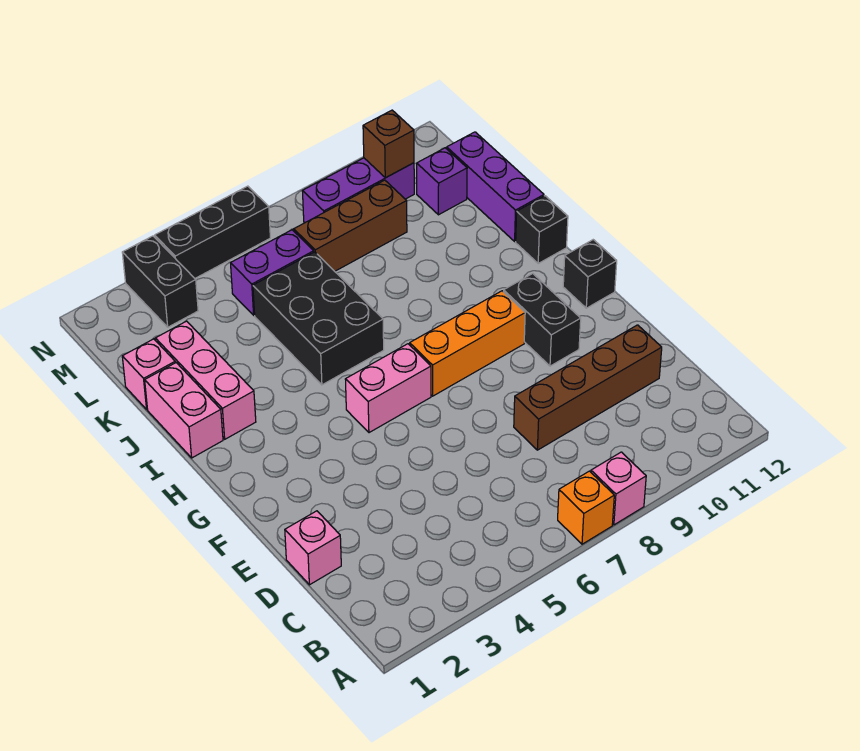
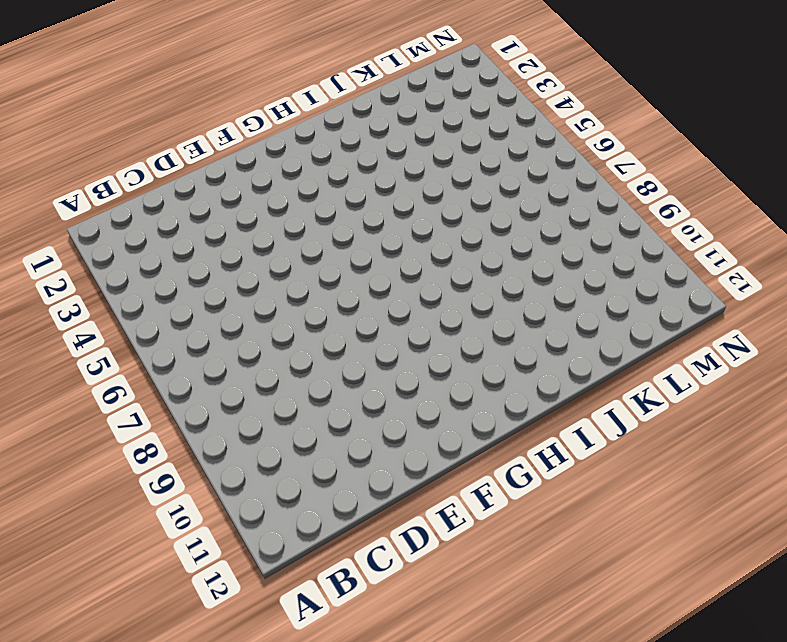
none -> orange 1x1 brick [558,471,614,544]
none -> pink 1x1 brick [591,452,646,525]
none -> pink 1x1 brick [285,511,341,585]

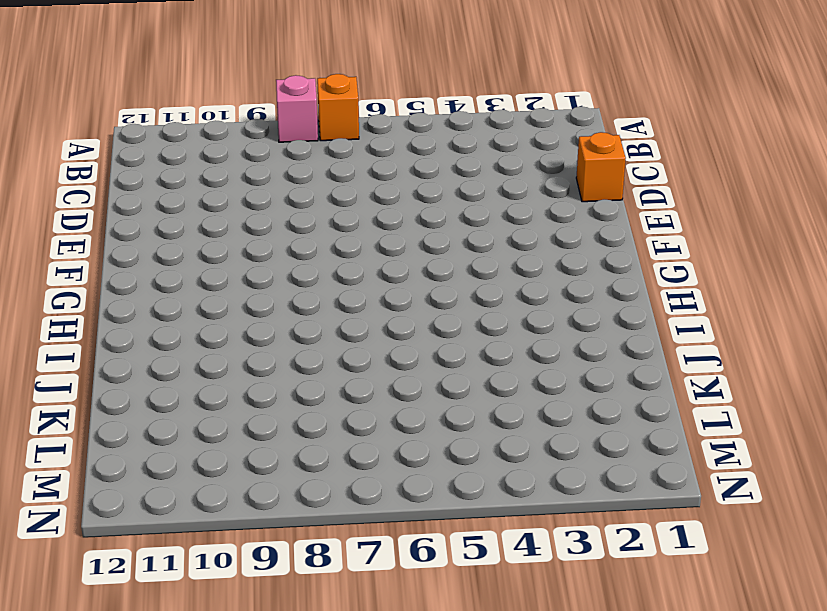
orange 1x1 brick [576,132,626,202] -> pink 1x1 brick [285,511,341,585]
none -> brown 1x4 brick [514,325,662,450]
none -> black 1x2 brick [504,274,581,366]
none -> pink 1x2 brick [345,344,431,433]

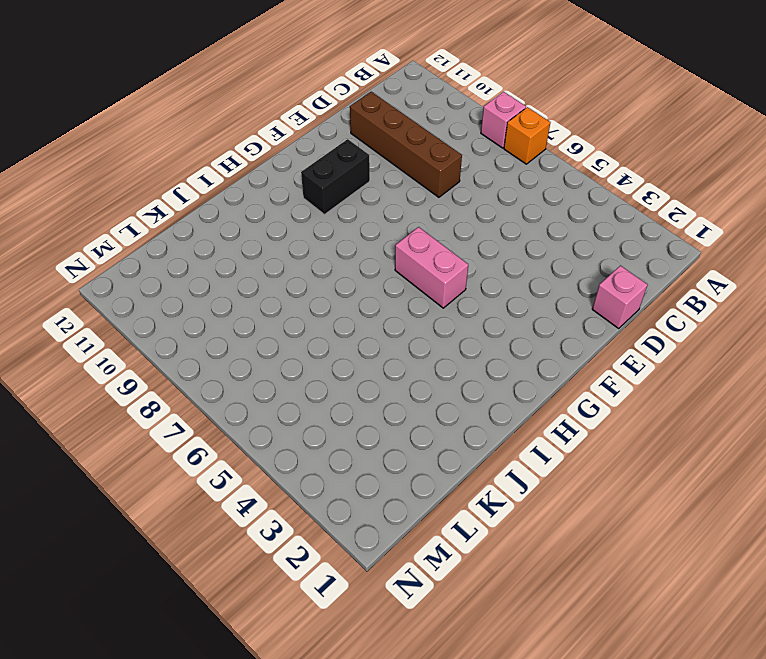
none -> orange 1x3 brick [410,291,525,396]
none -> black 1x1 brick [563,240,617,308]
none -> pink 1x2 brick [145,363,223,458]

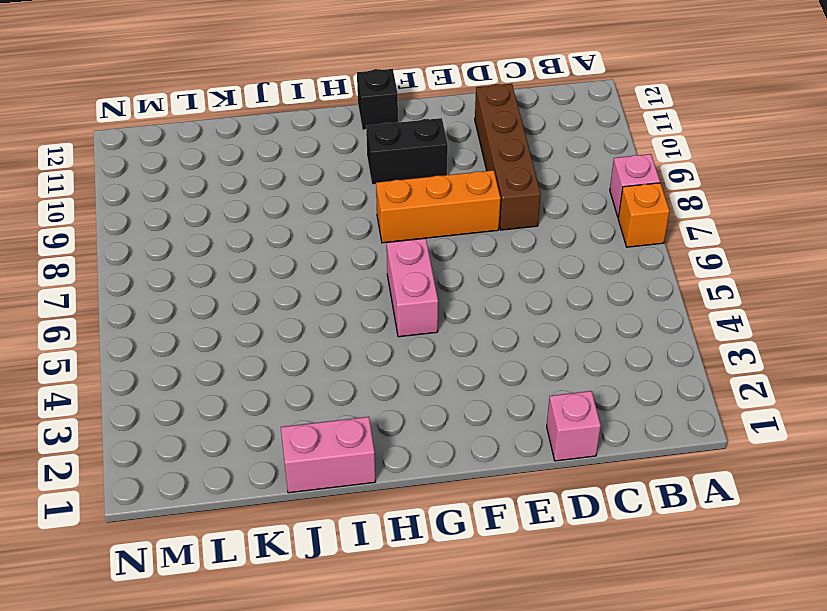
orange 1x3 brick [376,170,501,243] -> orange 1x3 brick turned to [410,291,525,396]
none -> pink 1x3 brick [155,321,256,439]
none -> black 2x3 brick [253,252,384,385]
none -> black 1x1 brick [516,196,568,263]

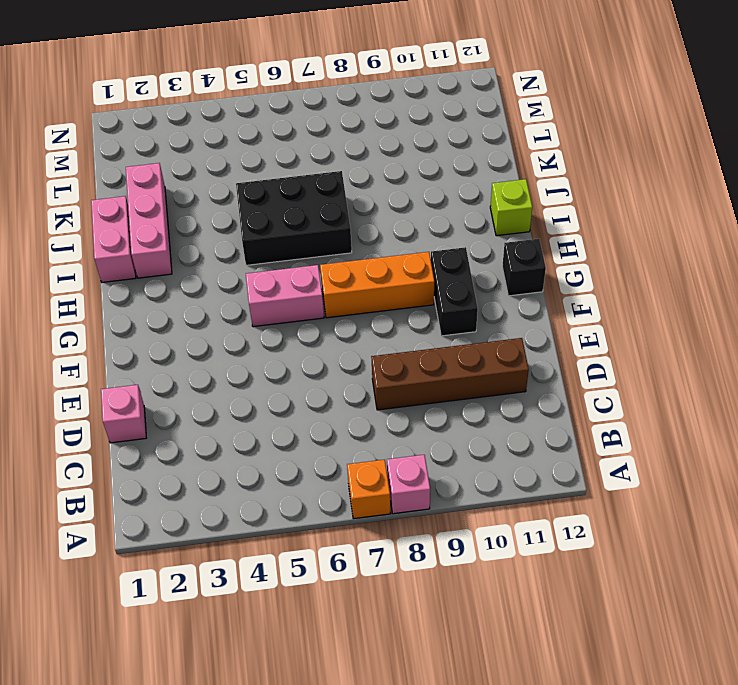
black 2x3 brick [236,171,352,265] -> black 2x3 brick turned to [253,252,384,385]
lime 1x1 brick [490,179,532,236] -> black 1x1 brick [516,196,568,263]
none -> purple 1x3 brick [447,132,544,241]
none -> pink 1x1 brick [122,339,175,409]
none -> purple 1x2 brick [231,230,314,315]

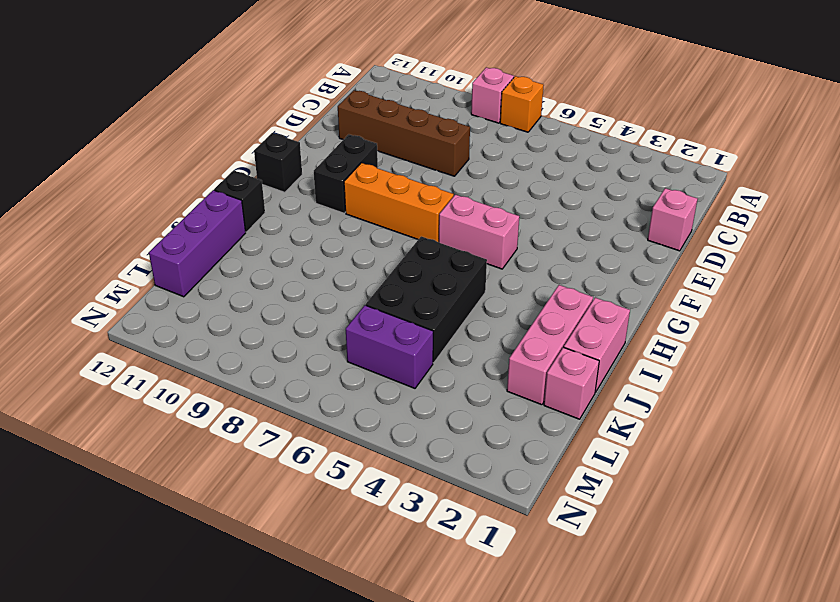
none -> brown 1x3 brick [294,180,407,271]
none -> purple 1x1 brick [417,148,467,215]
none -> black 1x2 brick [122,236,198,327]

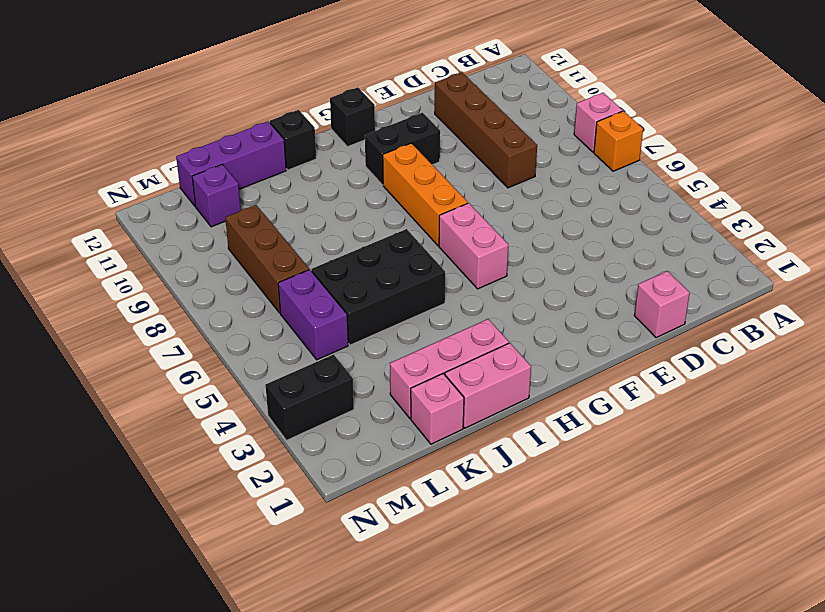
none -> purple 1x3 brick [303,158,414,223]
none -> black 1x3 brick [155,186,270,278]
none -> brown 1x1 brick [363,110,414,178]

